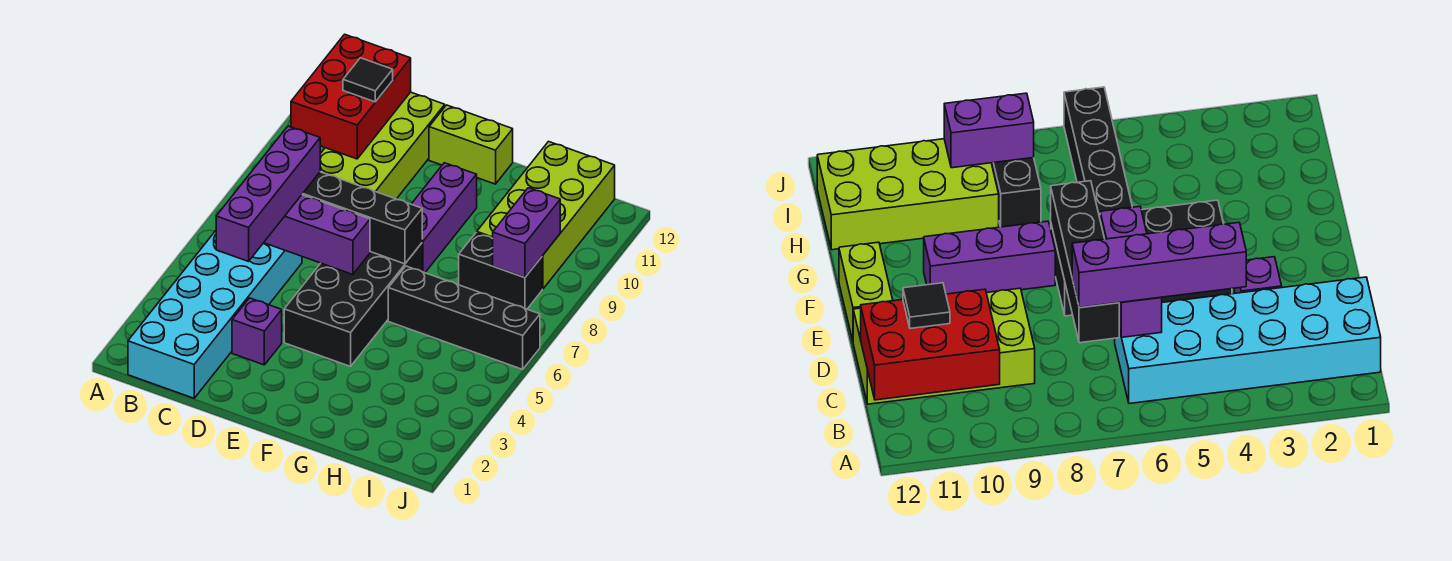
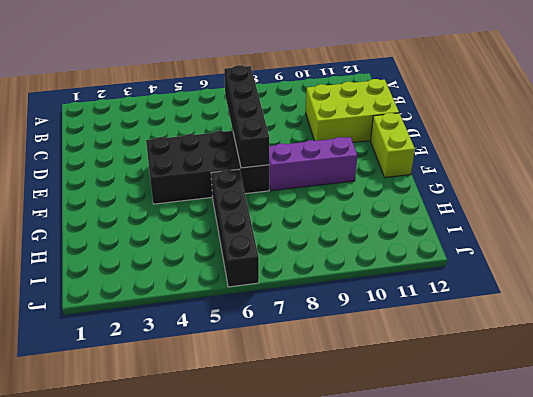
lime 2x3 brick [306,79,399,142] -> lime 2x4 brick [320,92,445,199]
none -> cyan 2x6 brick [128,231,302,398]
none -> purple 1x1 brick [232,298,282,365]
none -> black 1x2 brick [459,233,542,309]

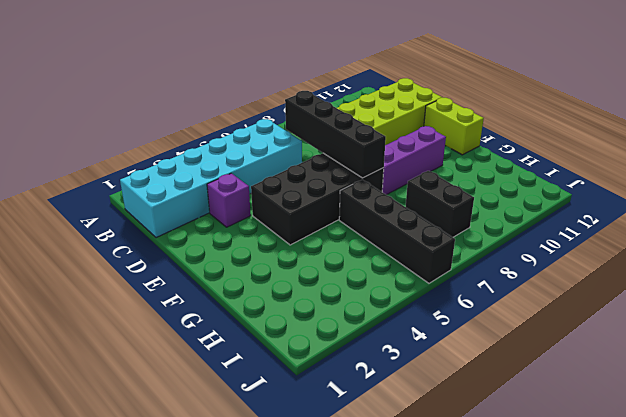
none -> lime 2x4 brick [477,142,615,289]
none -> red 2x3 brick [291,34,411,159]
none -> purple 1x3 brick [264,195,370,274]

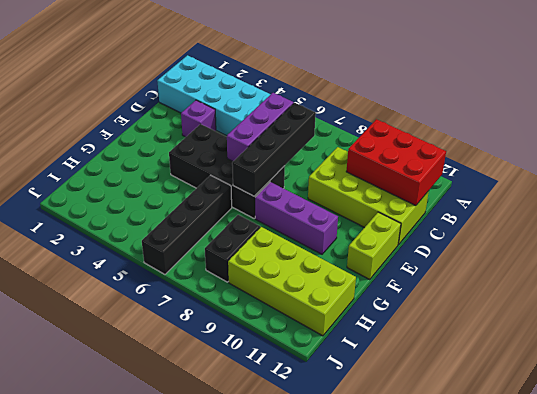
none -> purple 1x2 brick [492,188,560,278]
none -> purple 1x4 brick [216,126,320,261]
none -> black 1x1 tile [343,58,393,102]

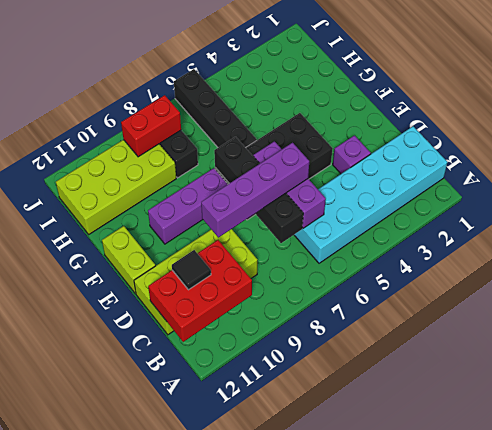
purple 1x4 brick [201,143,309,237] -> purple 1x4 brick moved to [216,126,320,261]
red 1x2 brick [121,95,181,157] -> purple 1x2 brick [492,188,560,278]

